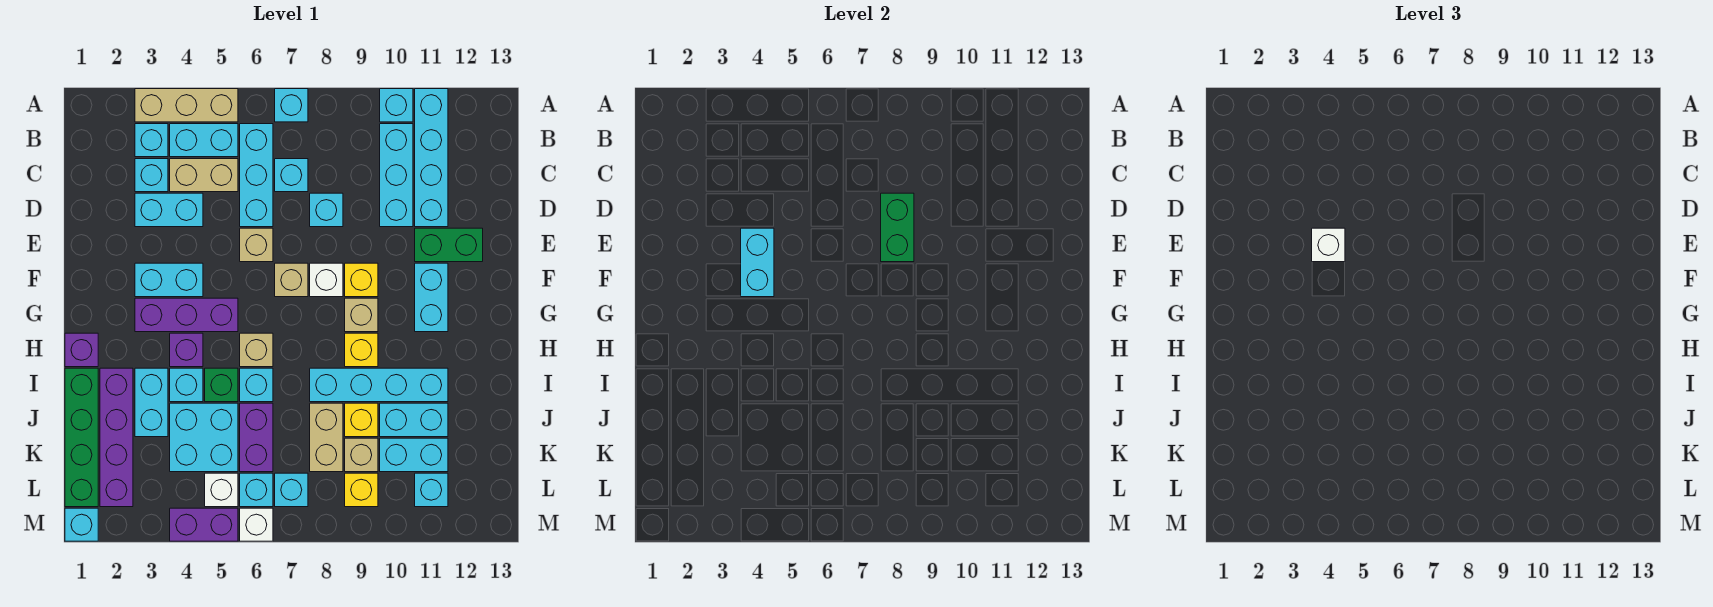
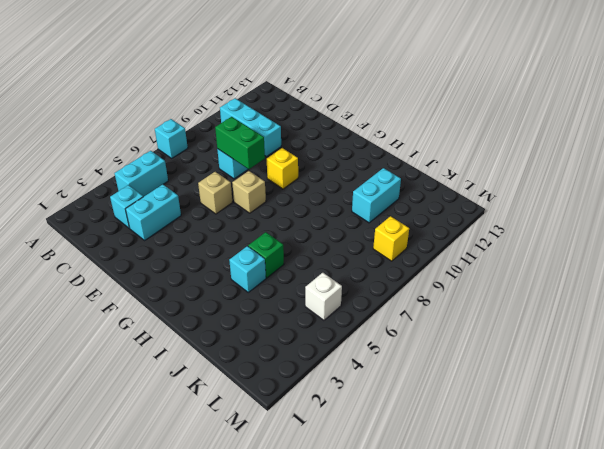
none -> tan 1x3 brick [135,89,238,122]
none -> cyan 1x1 brick [380,89,413,122]
none -> cyan 1x4 brick [415,89,448,227]
none -> cyan 1x1 brick [135,124,168,157]

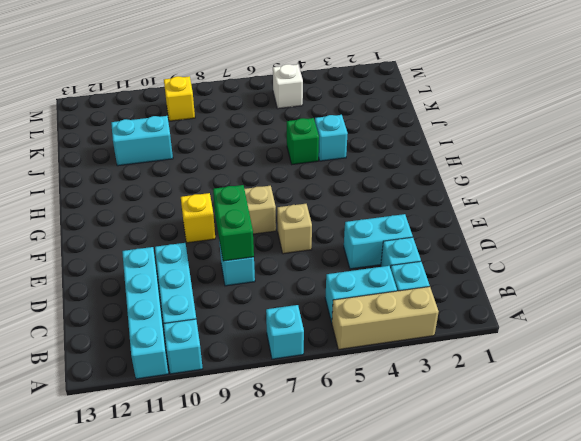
none -> cyan 1x3 brick [240,124,273,227]
none -> tan 1x2 brick [170,159,238,192]
none -> cyan 1x1 brick [275,159,308,192]
none -> green 1x2 brick [415,228,483,262]

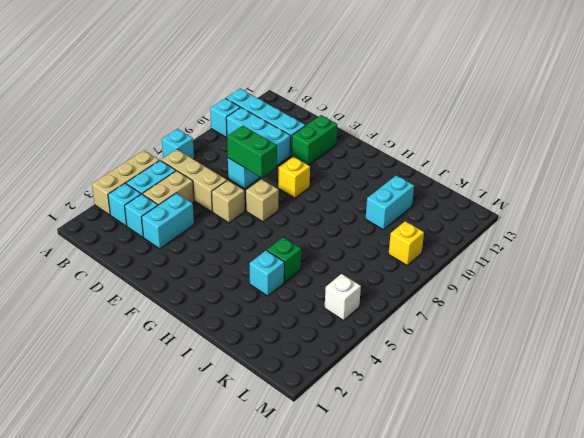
tan 1x3 brick [161,149,227,212] -> cyan 1x3 brick [240,124,273,227]
none -> cyan 1x1 brick [275,159,308,192]
none -> cyan 1x2 brick [135,263,203,297]
none -> white 1x1 brick [310,263,343,297]
none -> cyan 1x2 brick [415,263,448,332]

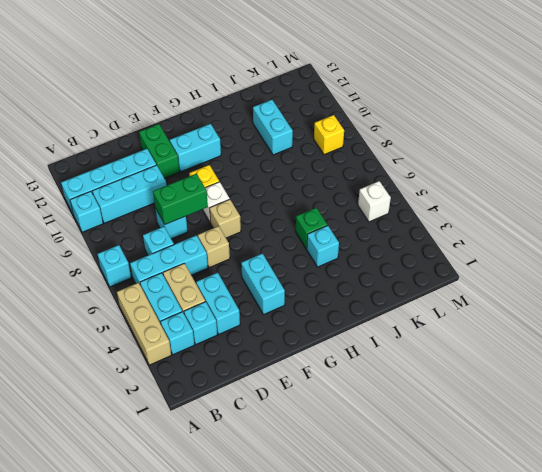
none -> purple 1x3 brick [135,298,238,332]
none -> tan 1x1 brick [345,298,378,332]
none -> purple 1x1 brick [65,333,98,367]
none -> purple 1x1 brick [170,333,203,367]

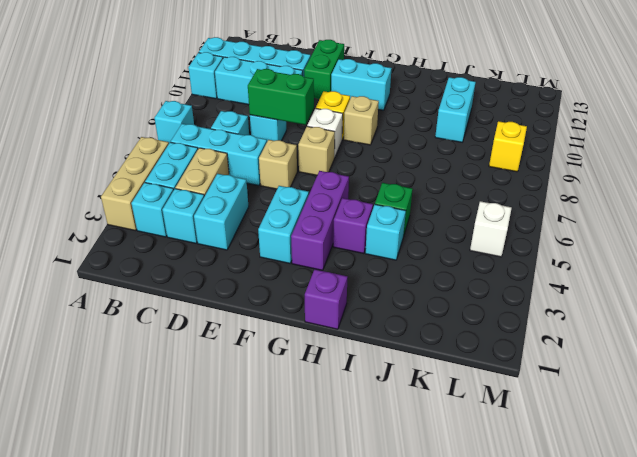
none -> tan 1x1 brick [240,333,273,367]
none -> yellow 1x1 brick [345,333,378,367]
none -> green 1x4 brick [65,368,98,507]
none -> purple 1x4 brick [100,368,133,507]

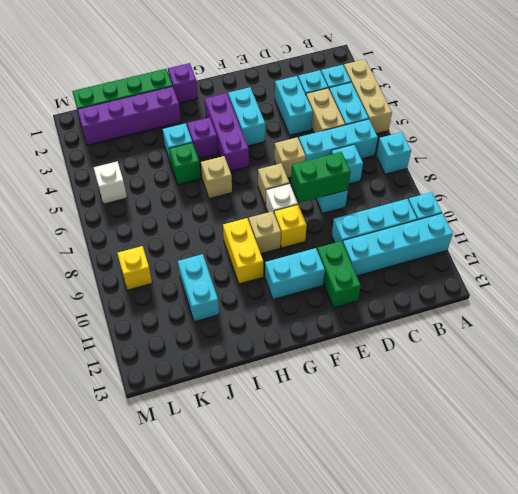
yellow 1x2 brick [223,218,263,284] -> yellow 1x1 brick [345,333,378,367]
none -> cyan 1x2 brick [135,368,168,437]
none -> cyan 1x1 brick [240,368,273,402]
none -> cyan 1x4 brick [310,368,448,402]
none -> cyan 2x2 brick [170,403,238,472]

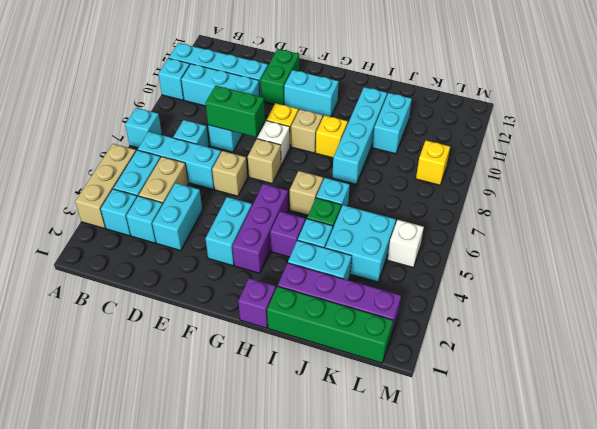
none -> purple 1x2 brick [240,403,273,472]
none -> tan 1x2 brick [310,403,343,472]
none -> yellow 1x1 brick [345,403,378,437]
none -> tan 1x1 brick [345,438,378,472]

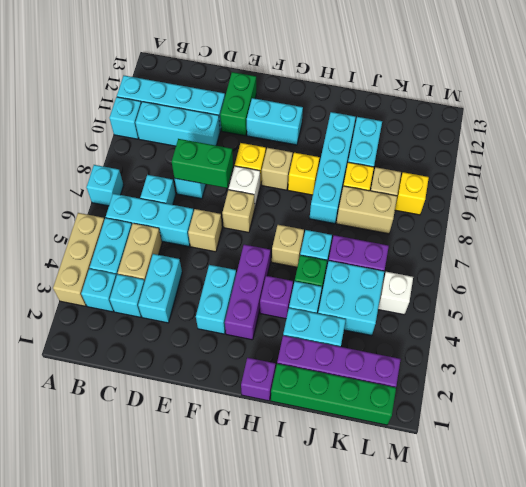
none -> cyan 1x2 brick [380,438,448,472]
none -> cyan 1x1 brick [240,473,273,507]
none -> cyan 1x1 brick [275,473,308,507]
none -> cyan 1x1 brick [415,473,448,507]

